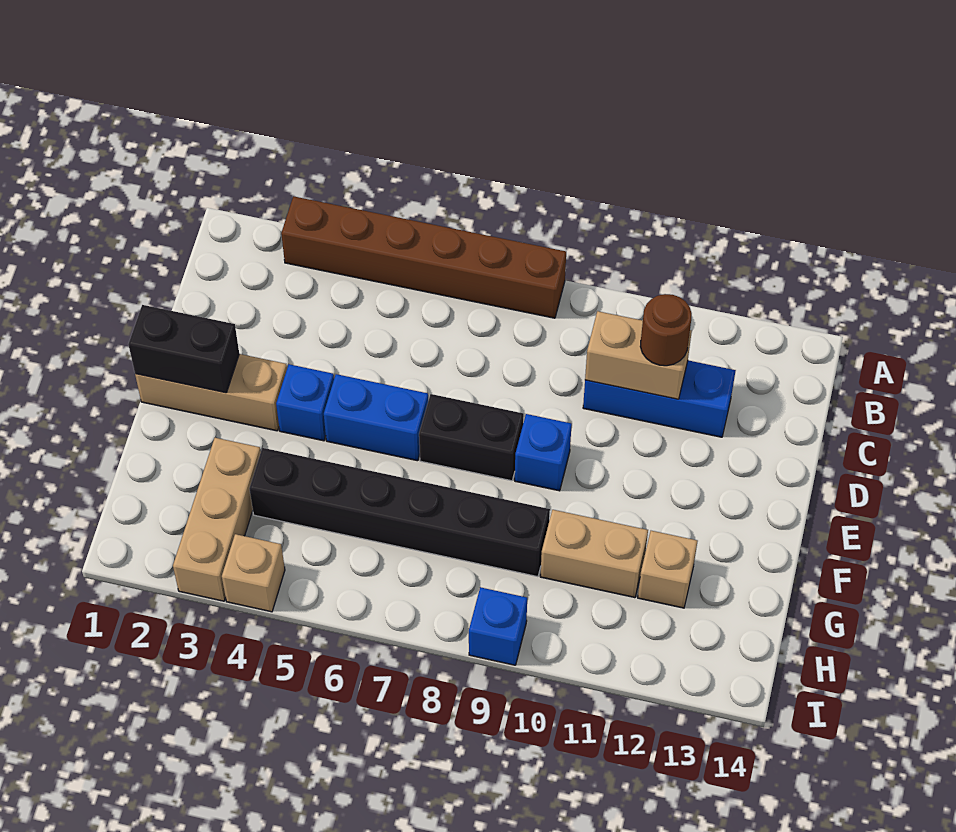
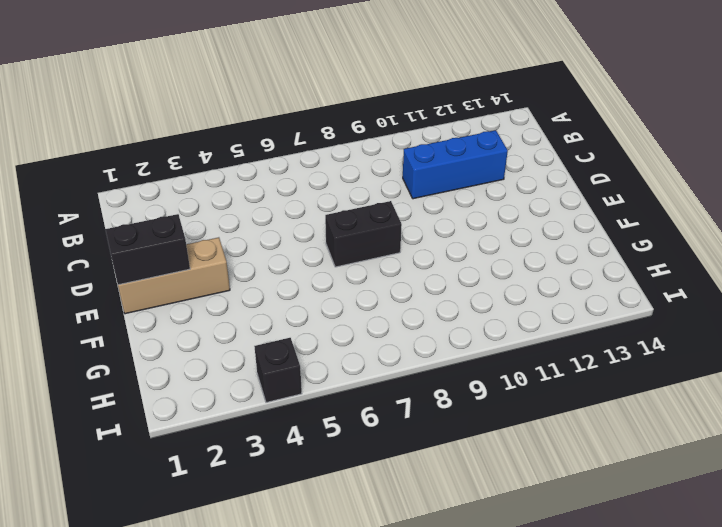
black 1x1 brick [254,338,302,402] -> tan 1x1 brick [222,534,285,612]
none -> brown 1x6 brick [281,196,566,318]
none -> blue 1x1 brick [276,364,334,441]
none -> blue 1x2 brick [324,374,428,461]

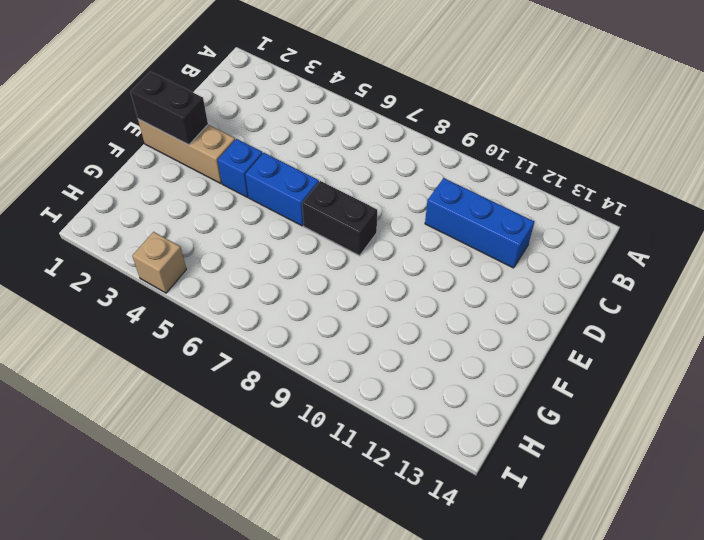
none -> brown 1x6 brick [281,196,566,318]
none -> blue 1x1 brick [515,414,572,491]
none -> tan 1x3 brick [173,438,261,601]

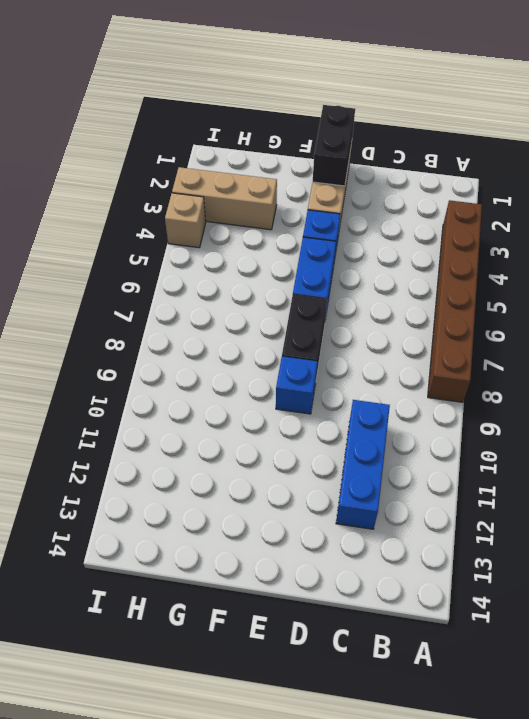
none -> black 1x6 brick [249,448,550,577]
none -> tan 1x2 brick [540,510,648,598]
none -> tan 1x1 brick [638,531,697,608]

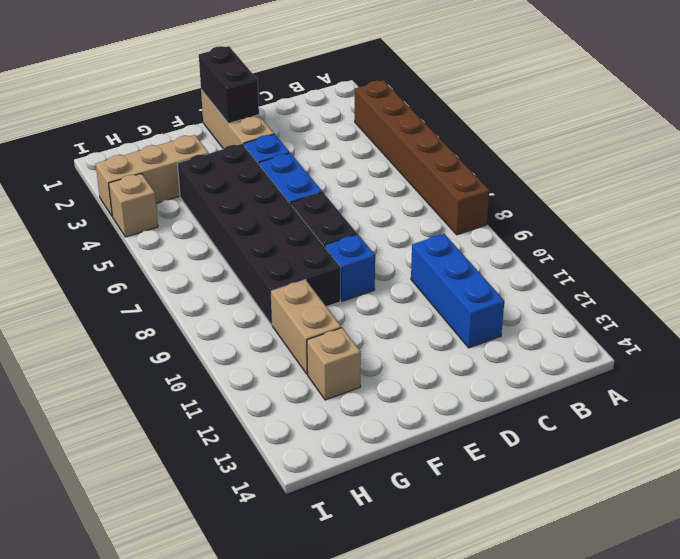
black 2x6 brick [177,144,340,325] -> black 1x6 brick [249,448,550,577]
none -> blue 1x1 brick [469,587,527,665]
none -> tan 1x2 brick [585,311,692,399]
none -> brown 1x1 round brick [640,294,692,366]

